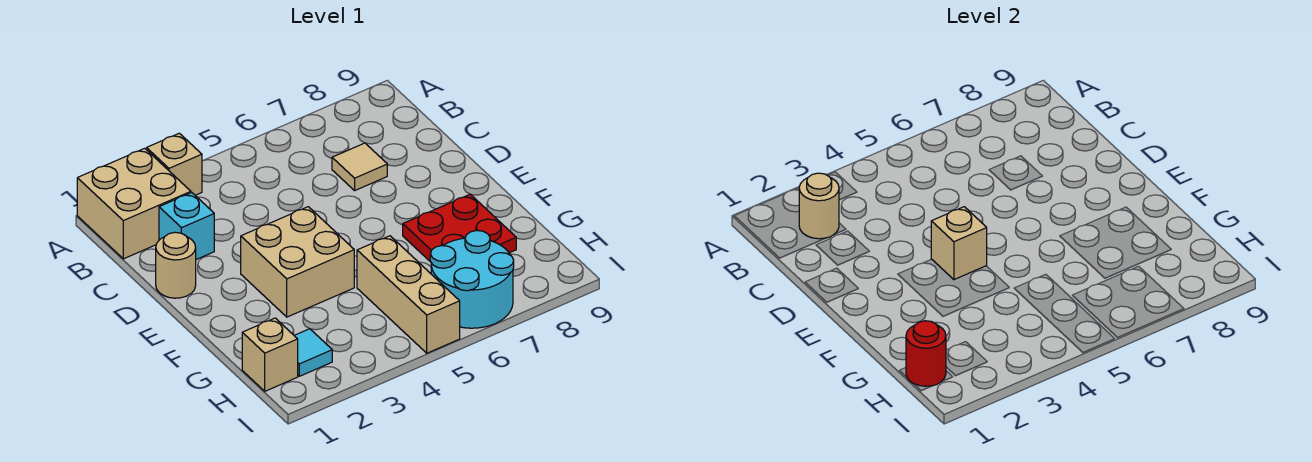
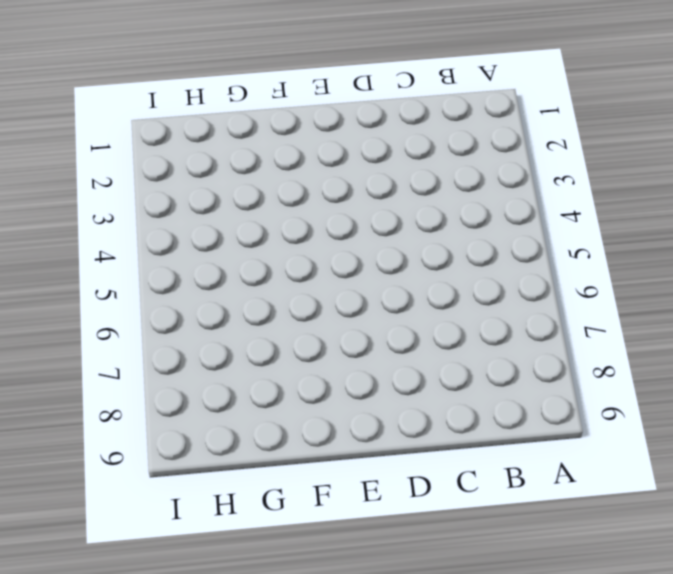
none -> tan 2x2 brick [77,148,191,259]
none -> tan 1x1 brick [147,133,202,195]
none -> cyan 1x1 brick [159,193,214,260]

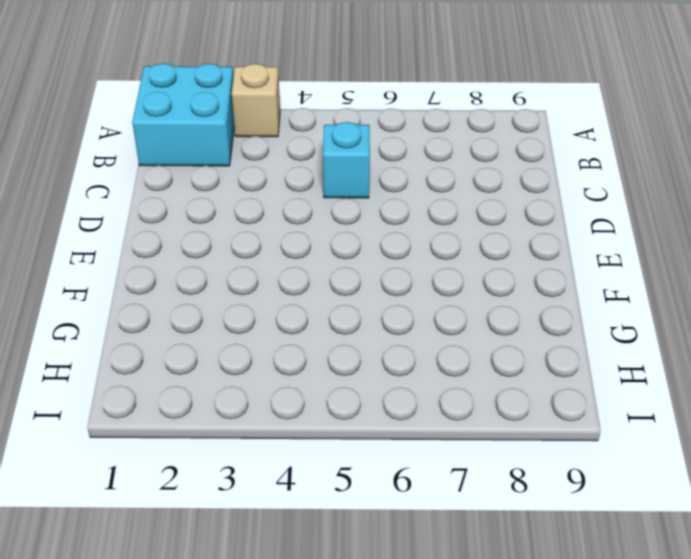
cyan 2x2 brick [132,63,234,166] -> tan 2x2 brick [77,148,191,259]
cyan 1x1 brick [323,122,370,198] -> cyan 1x1 brick moved to [159,193,214,260]
none -> tan 1x1 tile [332,143,387,191]
none -> tan 1x1 round brick [156,232,196,298]
none -> tan 2x2 brick [241,207,354,317]

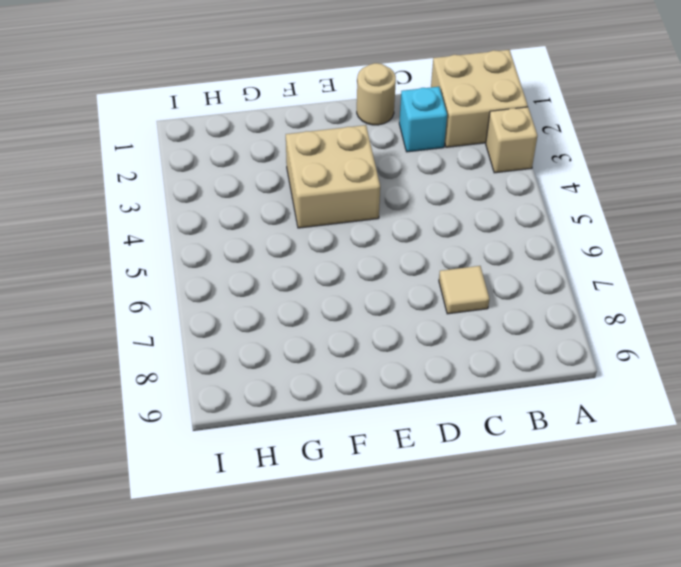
none -> red 2x2 plate [403,194,516,262]
none -> tan 1x3 brick [357,236,460,353]
none -> tan 1x1 brick [242,318,298,391]

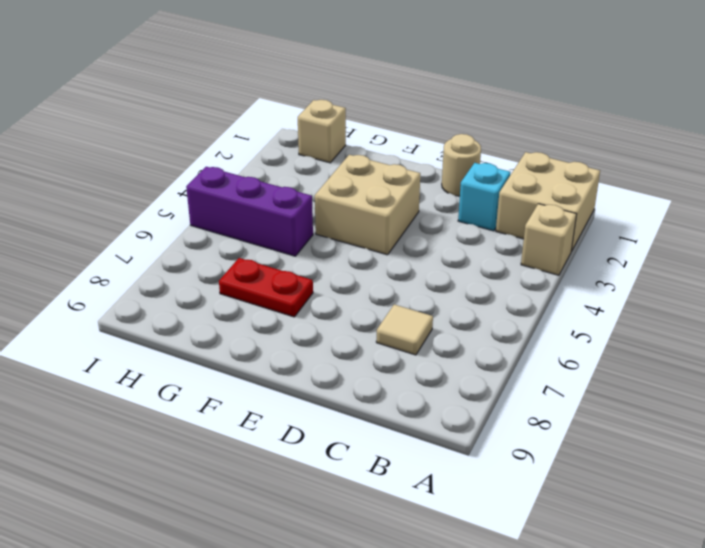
red 1x2 plate [219,258,313,317] -> red 2x2 plate [403,194,516,262]
purple 1x3 brick [186,167,313,256] -> tan 1x3 brick [357,236,460,353]
none -> cyan 1x1 tile [294,329,332,376]
none -> cyan 2x2 round brick [430,231,514,328]
none -> tan 1x1 round brick [799,173,839,239]

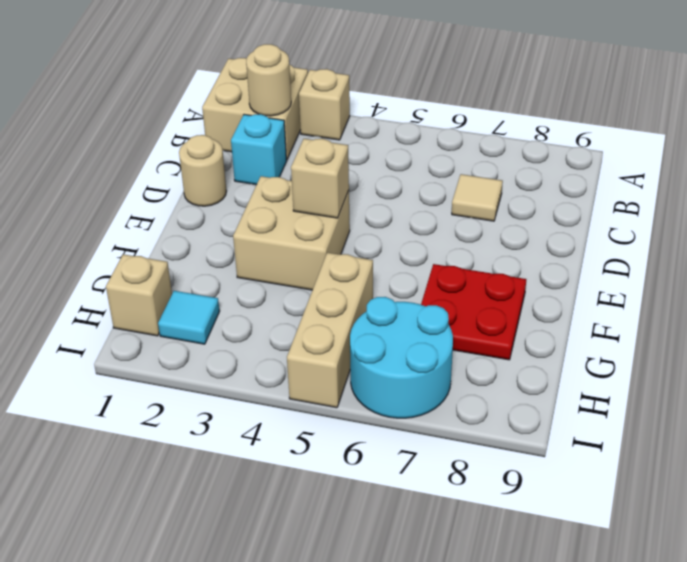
none -> red 1x1 round brick [906,321,946,386]

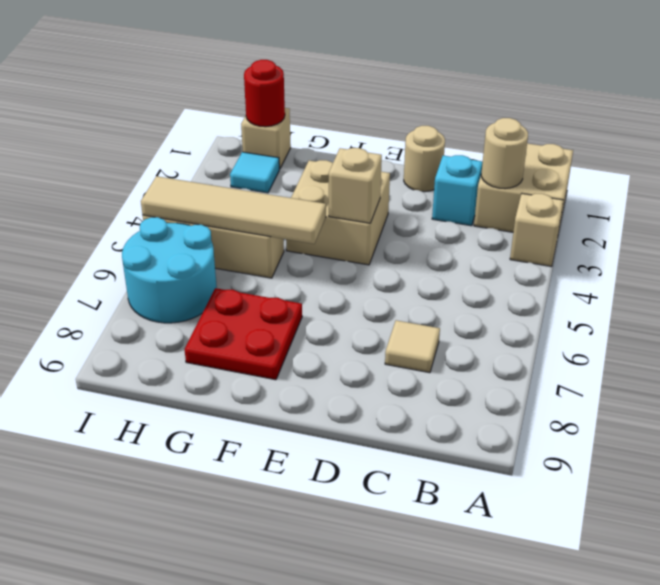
tan 1x4 tile [141,176,326,244] -> none

